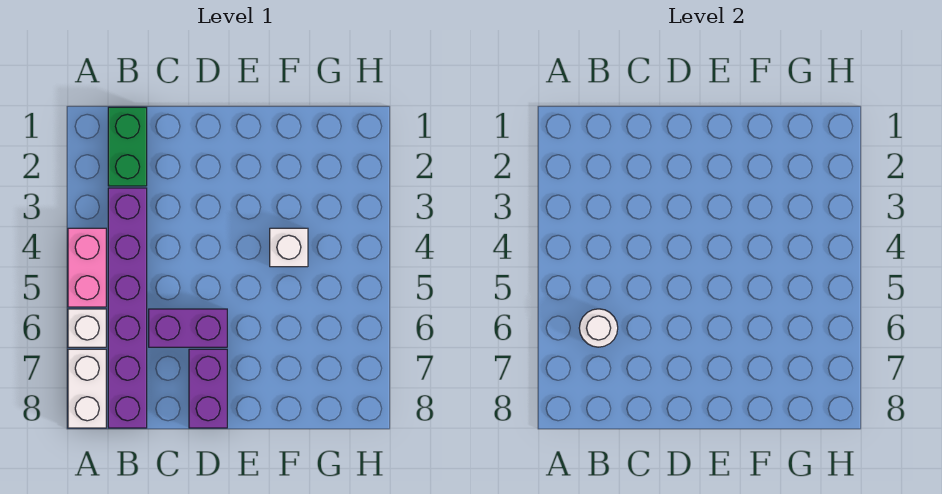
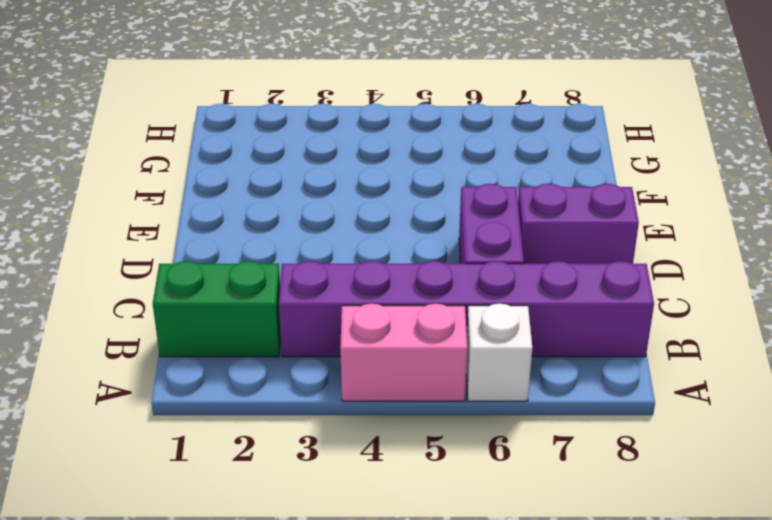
none -> white 1x2 brick [68,349,106,428]
none -> white 1x1 brick [270,228,308,267]

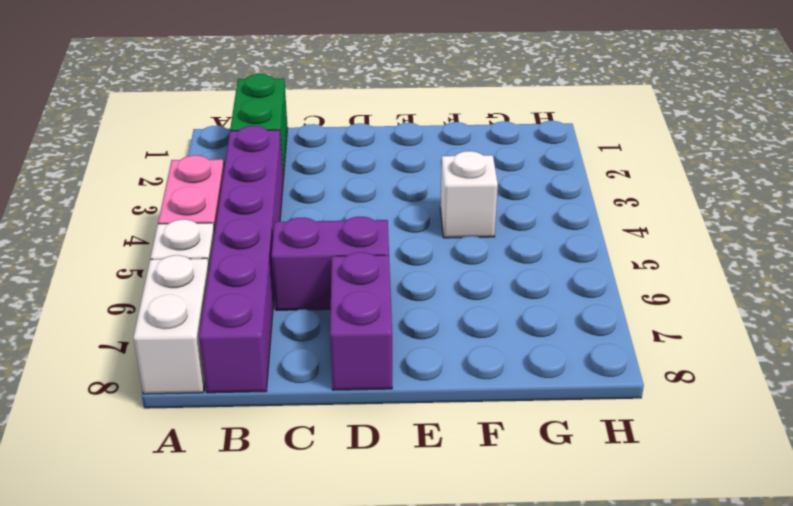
none -> white 1x1 round brick [579,309,618,347]

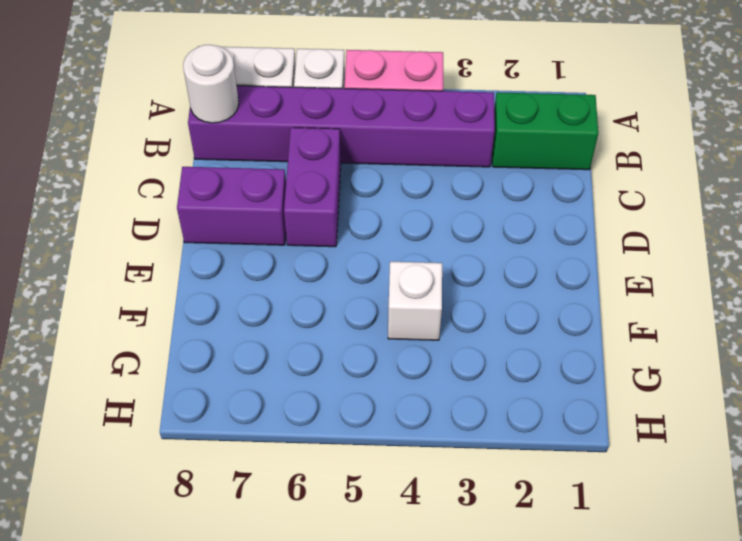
white 1x1 round brick [183,45,239,123] -> white 1x1 round brick moved to [579,309,618,347]

